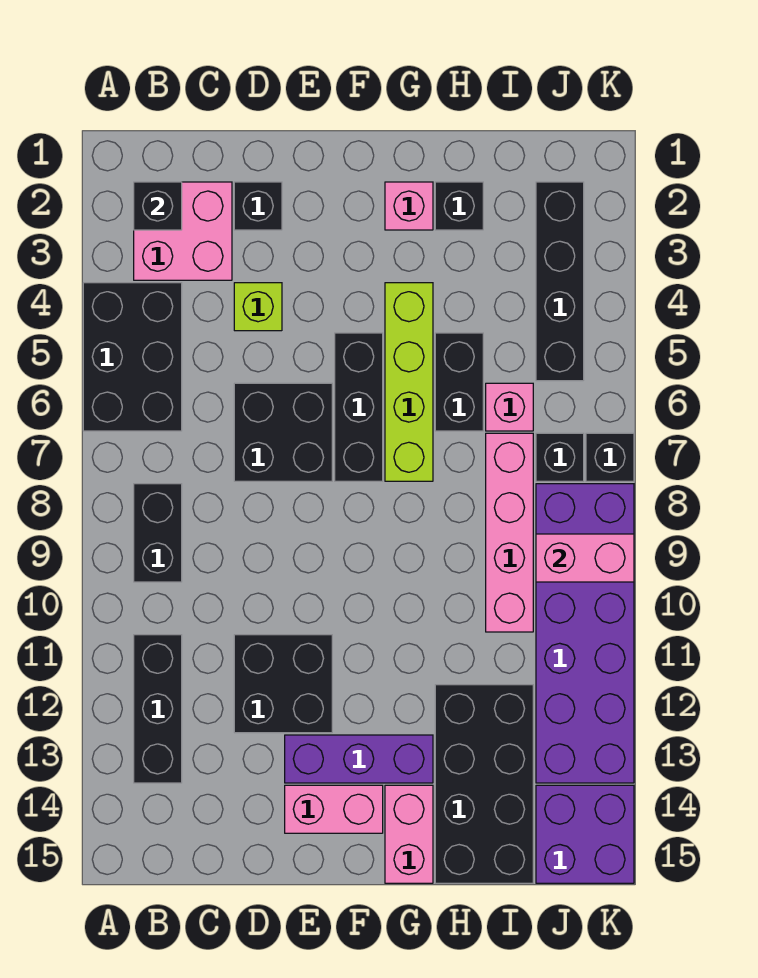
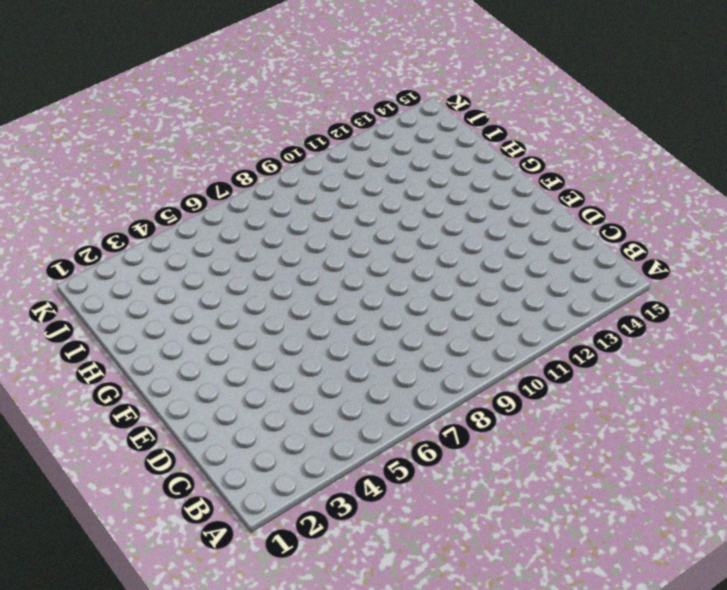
none -> black 2x3 brick [83,283,182,431]
none -> pink 2x2 brick [134,182,232,280]
none -> black 1x2 brick [134,484,182,582]

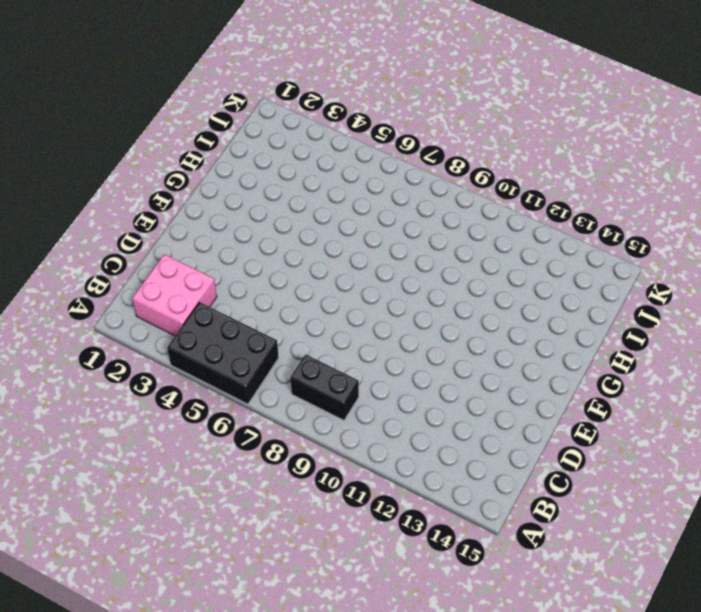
none -> black 1x3 brick [134,635,182,783]
none -> black 1x1 brick [234,182,282,230]
none -> lime 1x1 brick [234,283,282,331]

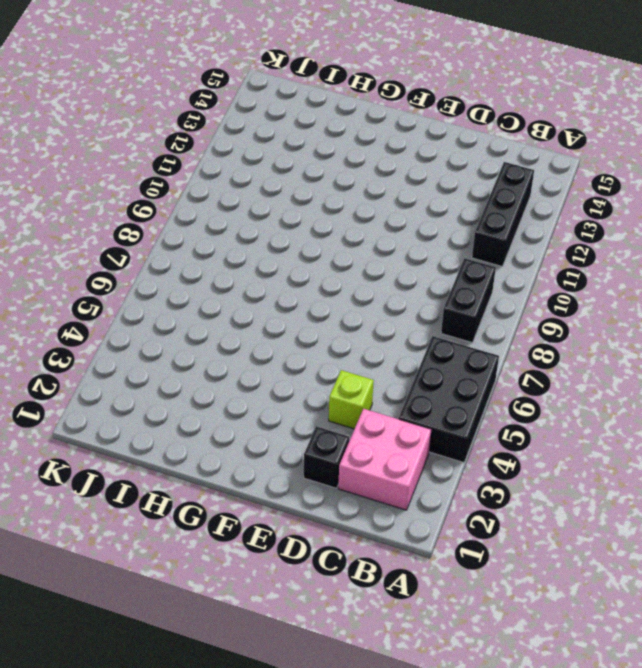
none -> black 2x2 brick [234,383,332,481]
none -> black 2x2 brick [234,635,332,733]
none -> purple 1x3 brick [285,735,433,783]

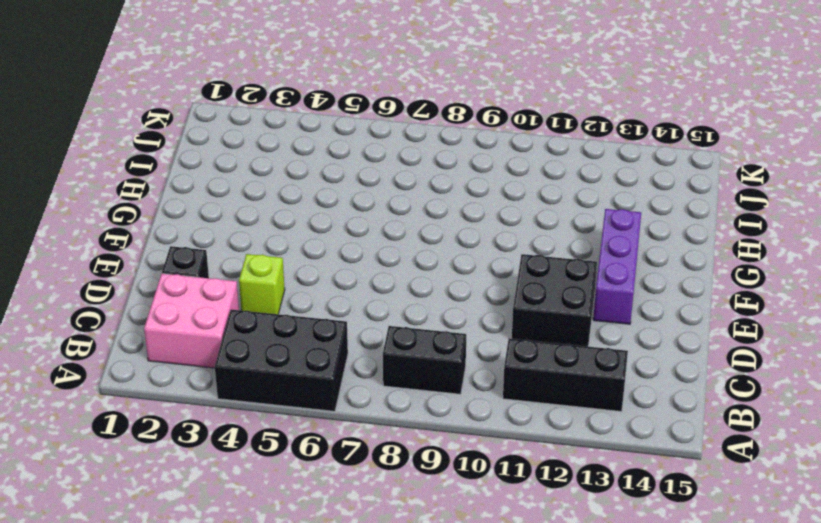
none -> black 2x2 brick [234,383,332,481]
none -> pink 1x2 brick [285,785,383,833]
none -> black 1x3 brick [335,333,383,481]

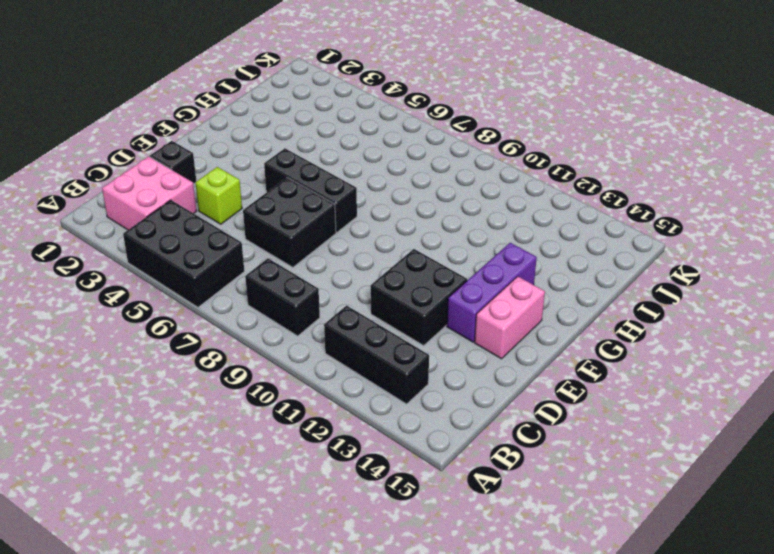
none -> pink 1x1 brick [385,182,433,230]
none -> lime 1x4 brick [385,283,433,481]
none -> pink 1x2 brick [385,785,433,883]

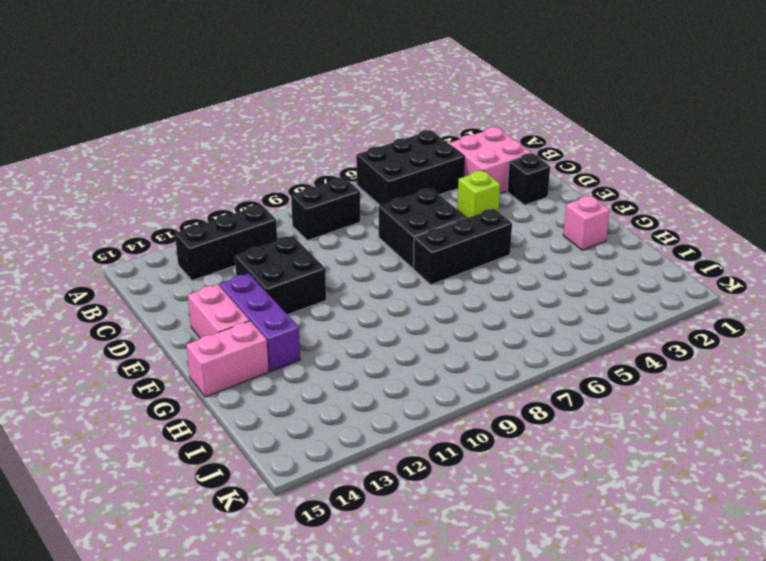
none -> lime 1x4 brick [385,283,433,481]
none -> black 1x1 brick [435,182,483,230]
none -> black 1x2 brick [435,333,483,431]

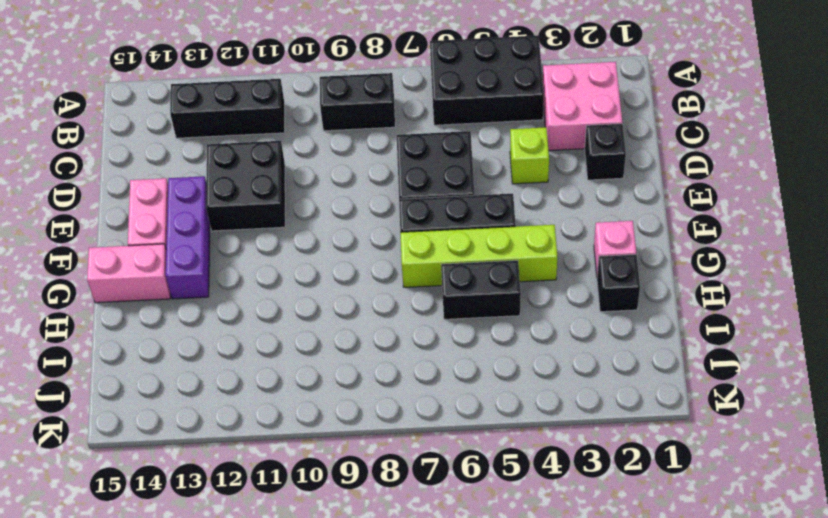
none -> black 2x4 brick [435,685,533,883]
none -> pink 1x1 brick [486,383,533,431]
none -> pink 1x4 brick [486,433,533,632]

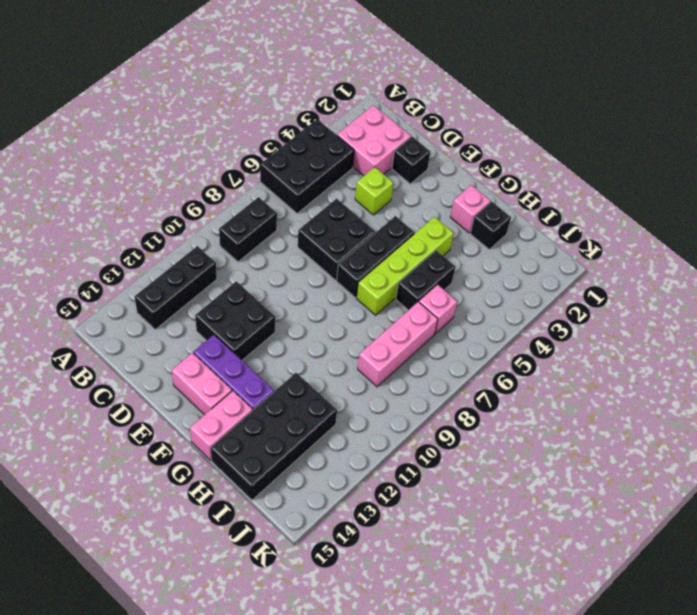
pink 1x3 brick [358,302,438,387] -> pink 1x4 brick [486,433,533,632]
none -> black 1x4 brick [536,182,584,381]
none -> black 1x1 brick [536,433,584,481]
none -> purple 2x6 brick [536,484,634,783]

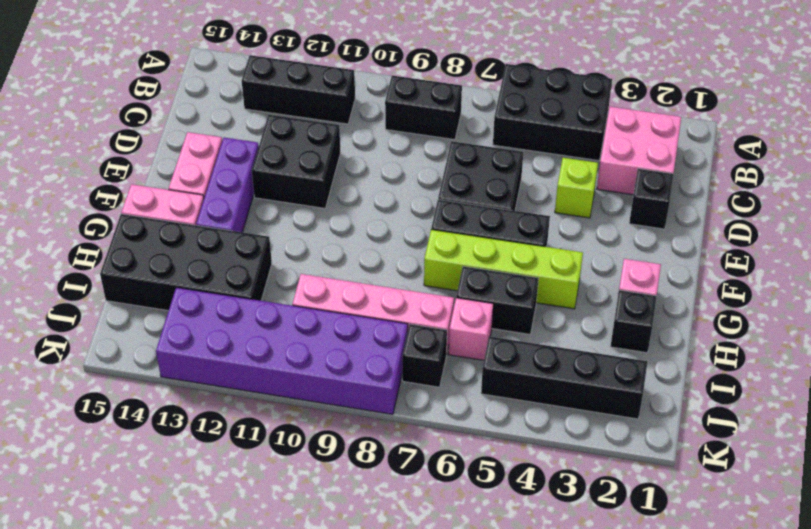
none -> purple 2x2 brick [536,785,634,883]
none -> black 1x1 brick [586,433,634,481]
none -> black 1x1 brick [134,182,182,230]

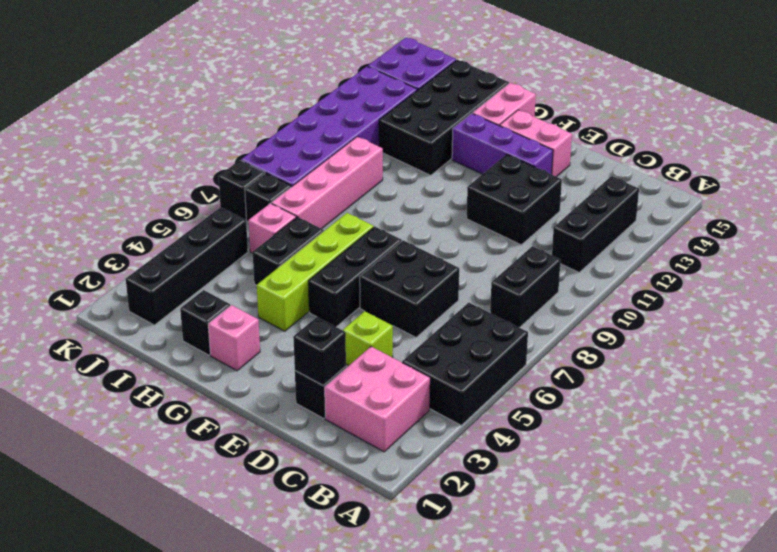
black 1x1 brick [293,317,346,385] -> black 1x1 brick moved to [134,182,182,230]
none -> pink 1x2 brick [536,534,634,582]

